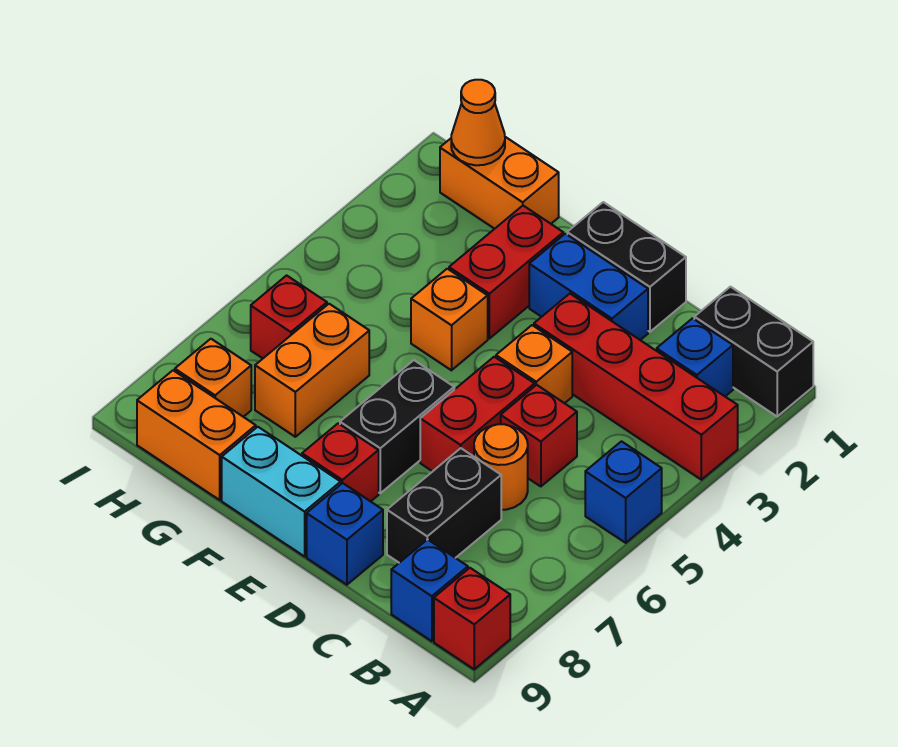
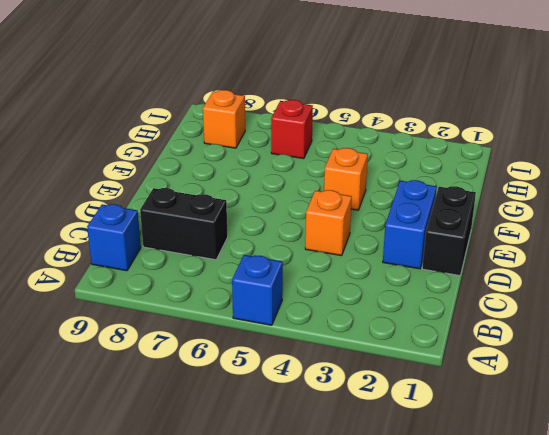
none -> black 1x2 brick [694,287,813,416]
none -> red 1x4 brick [534,294,738,480]
none -> red 1x1 brick [434,568,510,669]

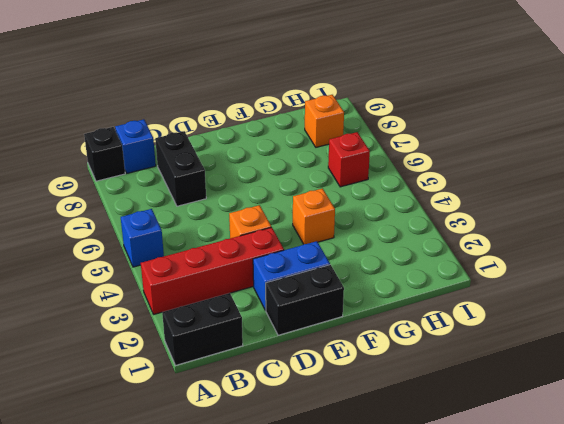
black 1x1 brick [84,127,125,181] -> red 1x1 brick [434,568,510,669]
none -> blue 1x1 brick [657,318,733,396]
none -> red 1x1 brick [501,385,577,486]
none -> orange 1x1 round brick [474,424,528,510]

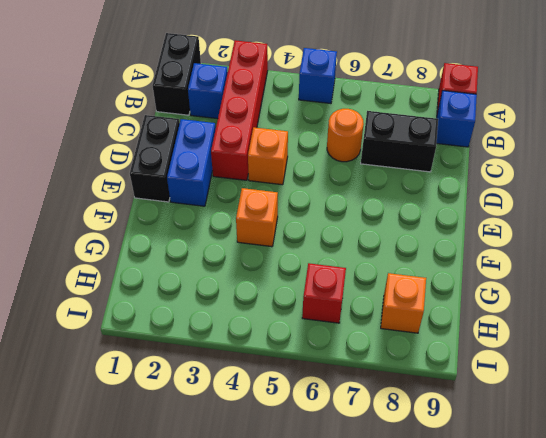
none -> red 1x1 brick [501,385,577,486]
none -> red 1x2 brick [420,357,535,471]
none -> blue 1x1 brick [307,483,383,585]

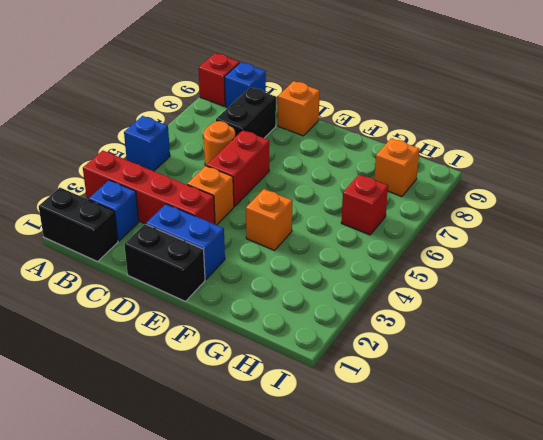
orange 1x1 brick [278,81,320,136] -> blue 1x1 brick [307,483,383,585]
none -> red 1x1 brick [501,385,577,486]
none -> black 1x2 brick [340,360,454,493]
none -> red 1x1 brick [302,423,379,501]

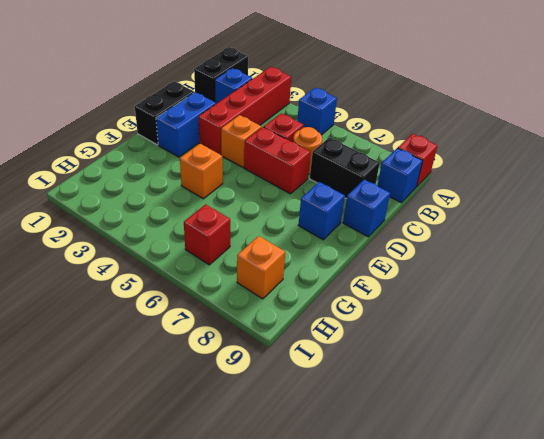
blue 1x1 brick [298,182,345,240] -> red 1x1 brick [302,423,379,501]
none -> black 1x2 brick [340,360,454,493]
none -> cyan 1x2 brick [222,427,341,556]
none -> red 1x2 brick [449,206,563,339]

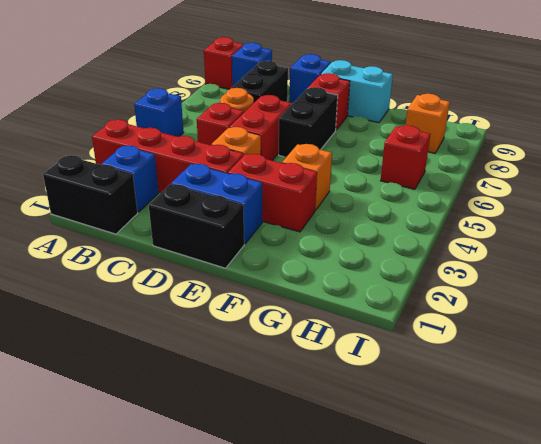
red 1x2 brick [228,154,317,232] -> red 1x2 brick turned to [449,206,563,339]
none -> orange 1x2 brick [440,137,559,229]
none -> orange 1x2 brick [255,304,369,437]
none -> orange 1x2 brick [137,370,256,500]

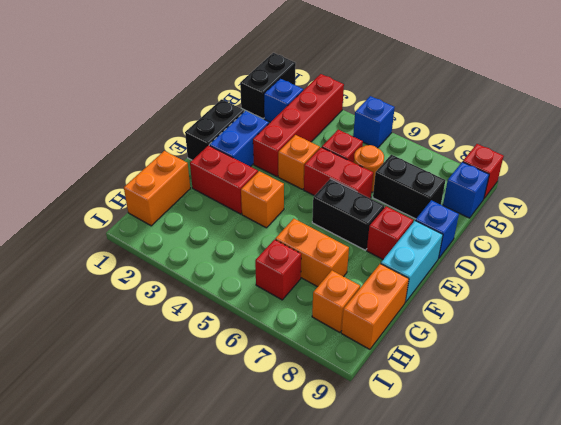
none -> orange 1x1 cone [451,80,505,165]

